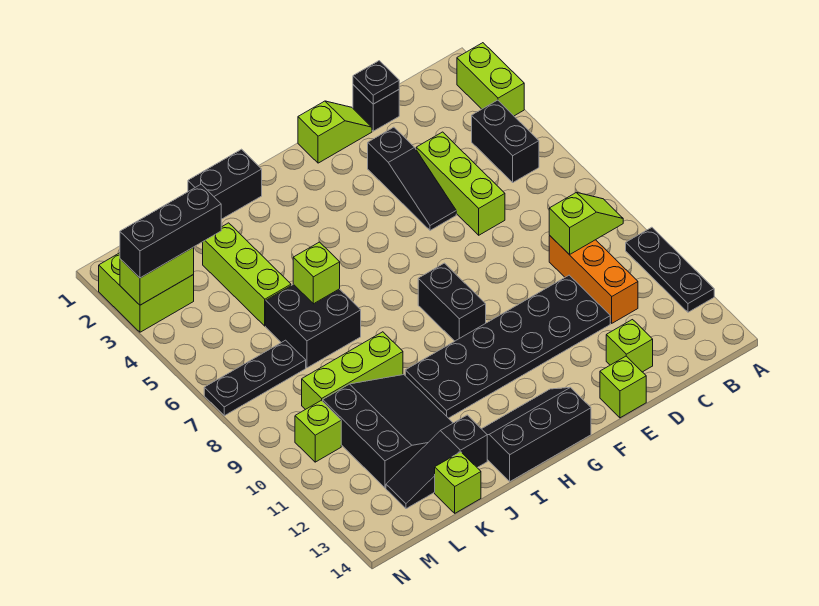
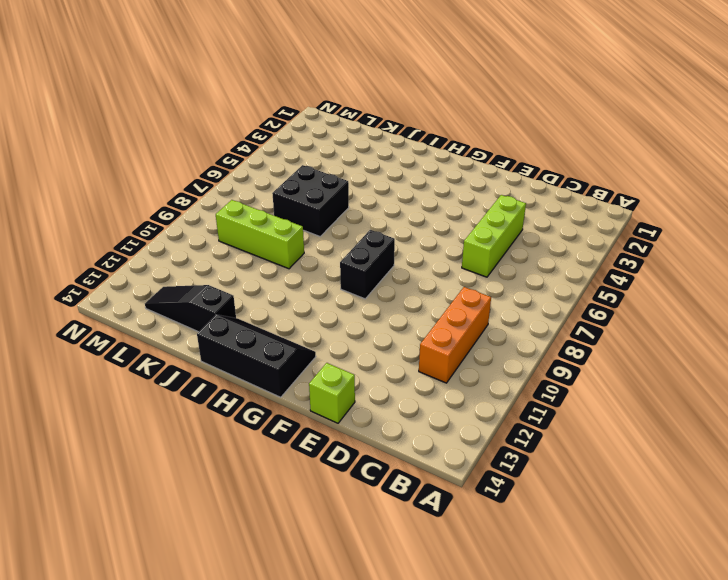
none -> lime 1x2 brick [457,43,524,116]
none -> black 1x3 plate [626,227,714,312]
none -> black 1x2 brick [472,100,539,182]

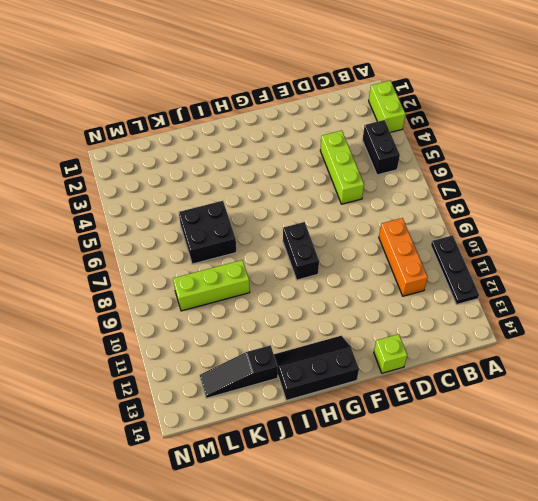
none -> black 1x1 brick [353,85,399,131]
none -> black 2x6 plate [405,275,610,418]
none -> lime 1x1 brick [606,320,653,372]

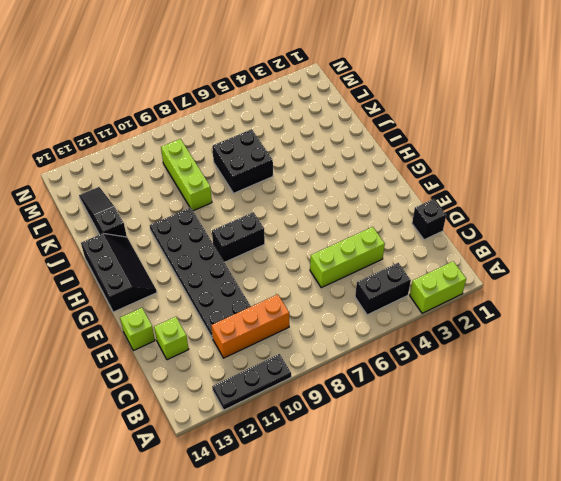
none -> lime 1x2 slope [298,101,372,163]
none -> black 1x3 slope [368,127,456,230]
none -> black 1x2 brick [188,149,262,219]

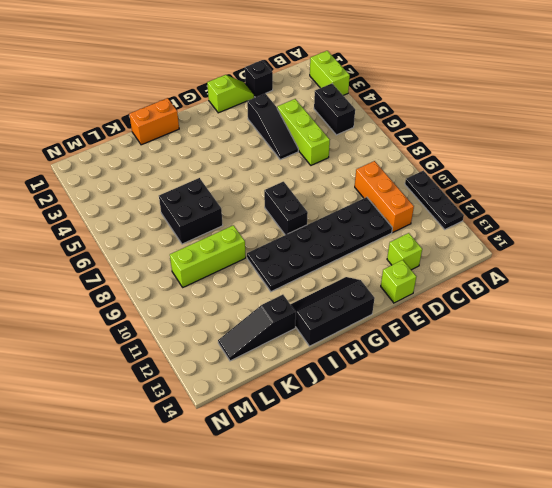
orange 1x2 brick [129,98,179,145] -> black 1x2 brick [188,149,262,219]
none -> black 3x3 slope [323,375,453,488]
none -> lime 1x3 brick [203,223,291,326]
none -> lime 1x1 brick [435,452,481,513]

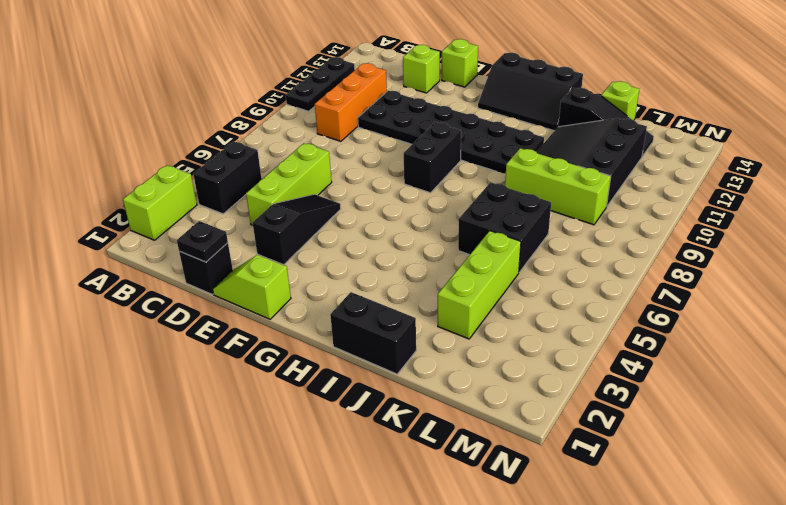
none -> black 1x3 plate [204,340,306,416]
none -> lime 2x2 brick [99,253,194,332]
none -> lime 1x1 brick [295,400,341,462]

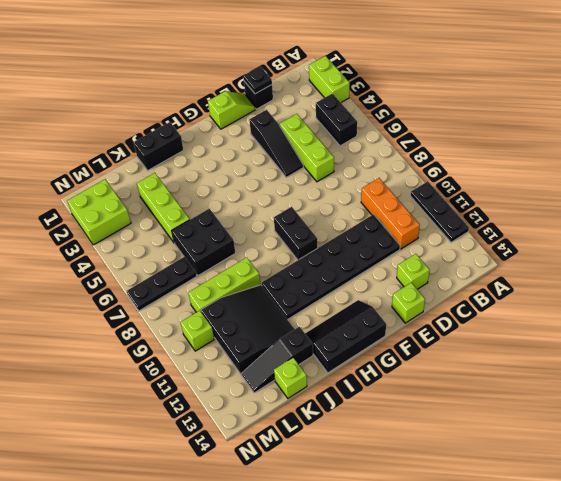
none -> lime 1x2 slope [549,193,623,255]
none -> lime 1x1 brick [293,242,340,304]
none -> lime 1x2 brick [120,247,194,305]

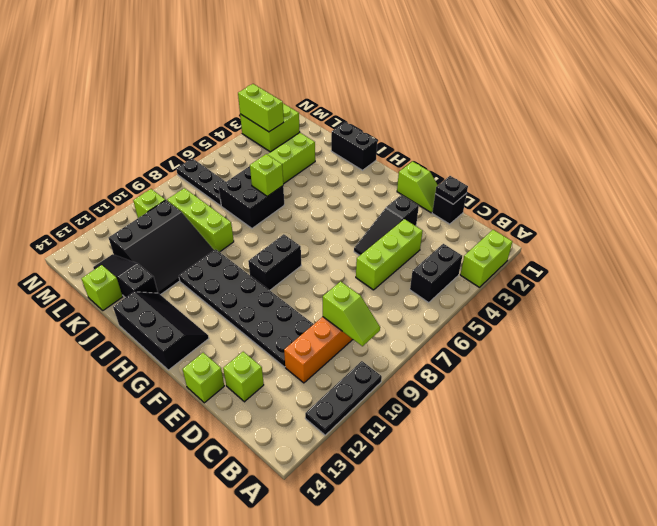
none -> black 1x3 brick [120,184,221,278]

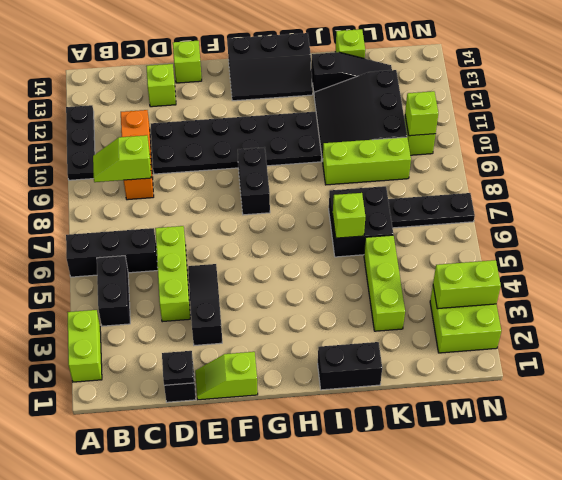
black 1x3 brick [66,228,158,277] -> black 1x3 brick moved to [120,184,221,278]
lime 1x1 brick [405,91,438,136] -> none

